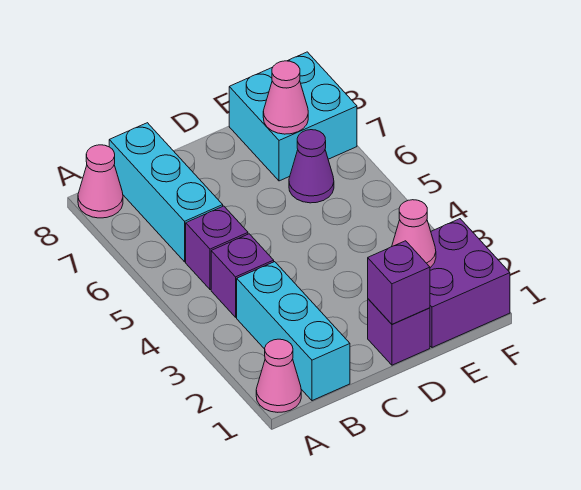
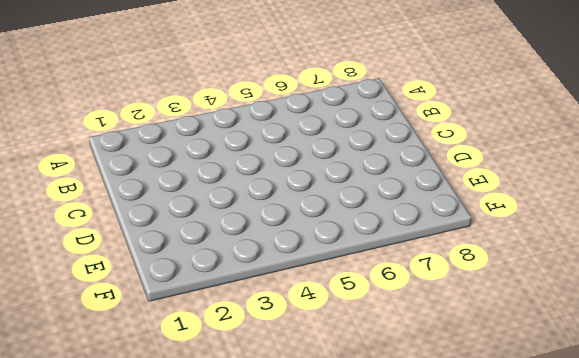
none -> pink 1x1 cone [256,339,301,412]
none -> pink 1x1 cone [78,145,123,218]
none -> cyan 1x3 brick [237,262,350,401]

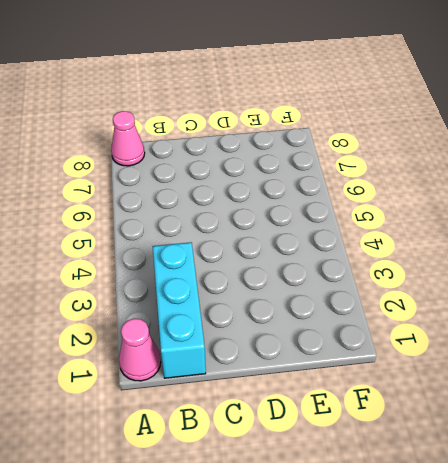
none -> purple 1x1 brick [211,234,274,317]
none -> purple 1x1 brick [186,206,248,290]
none -> cyan 1x3 brick [109,123,223,262]

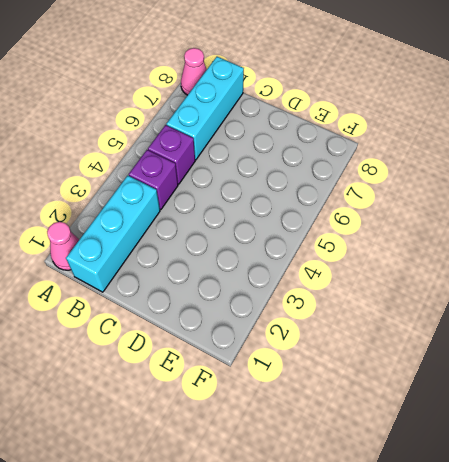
none -> purple 1x1 brick [368,299,430,365]
none -> purple 2x2 brick [430,219,510,347]
none -> purple 1x1 cone [289,130,334,203]

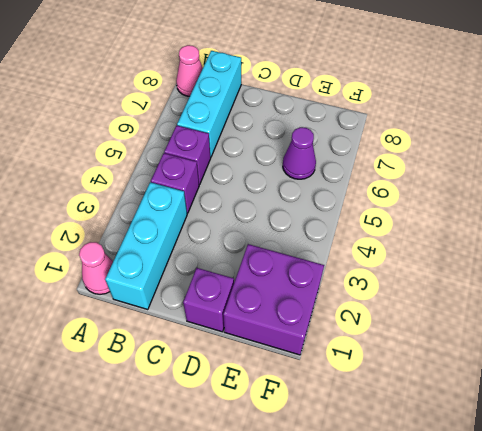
none -> cyan 2x2 brick [229,52,357,181]
none -> purple 1x1 brick [368,241,430,324]
none -> pink 1x1 cone [392,200,436,268]

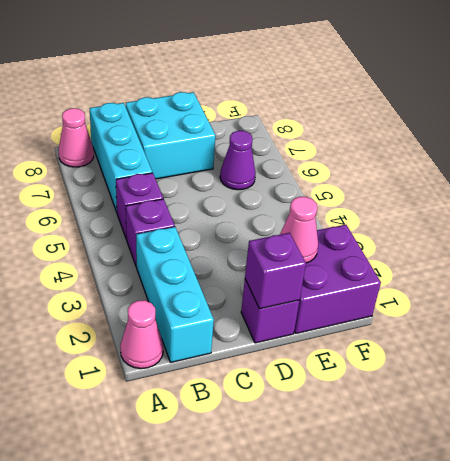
cyan 2x2 brick [126,92,215,179] -> cyan 2x2 brick moved to [229,52,357,181]
none -> pink 1x1 cone [263,61,308,134]

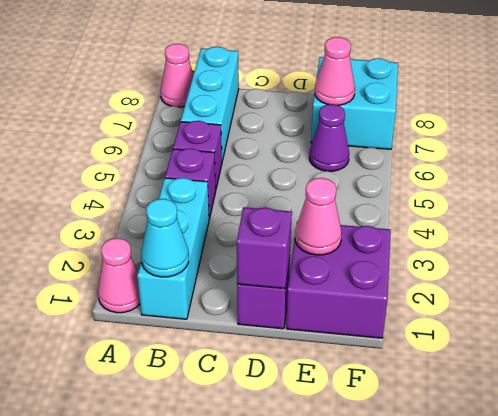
cyan 1x1 cone [141,199,189,277] -> none

